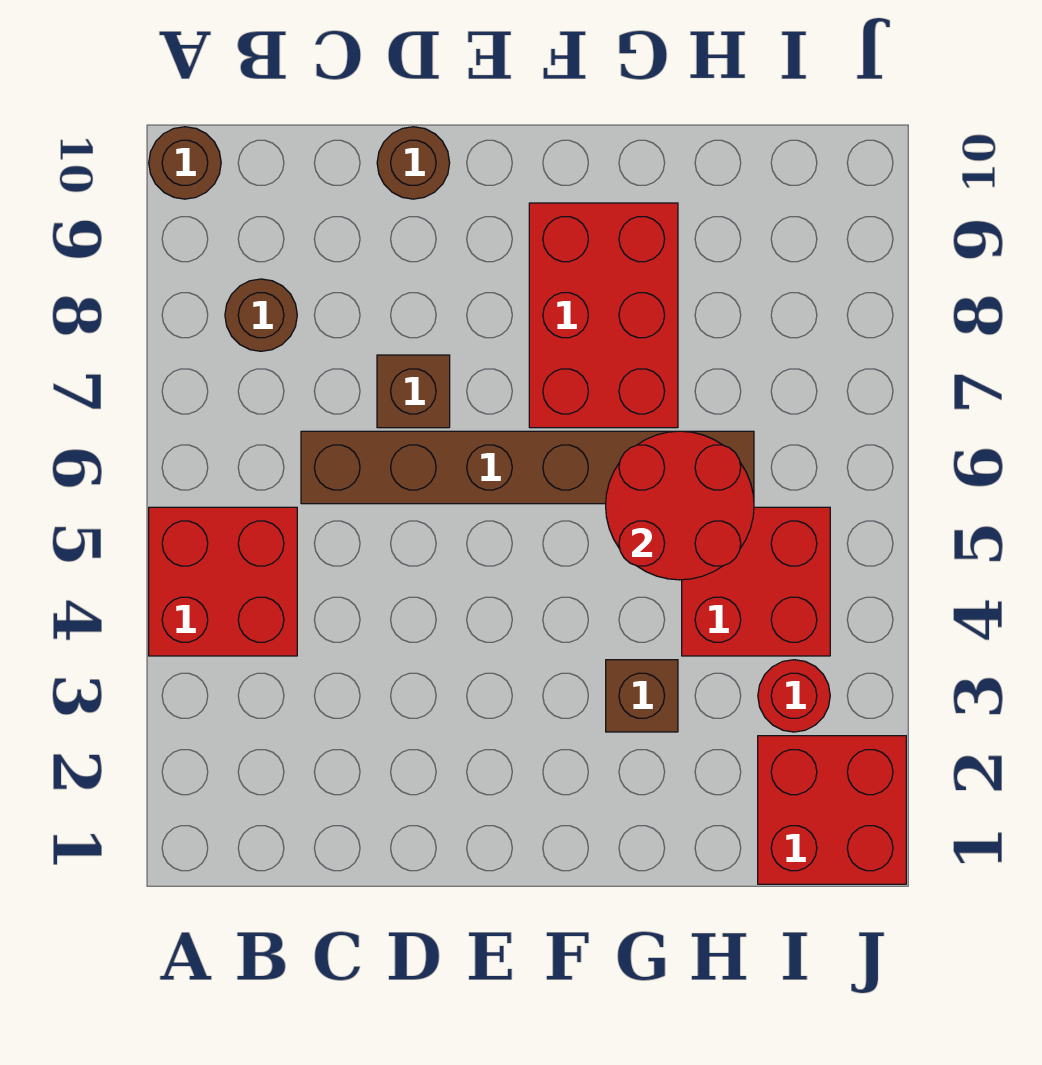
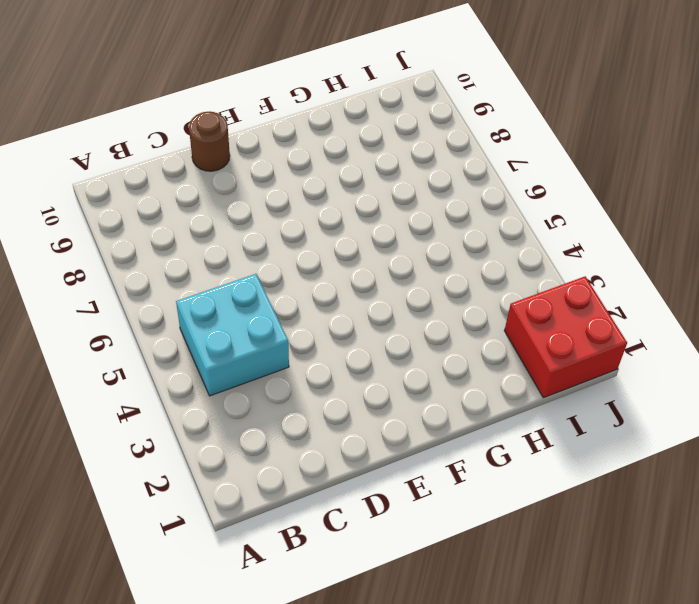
cyan 2x2 brick [176,274,289,396] -> red 2x2 brick [149,507,297,656]
none -> brown 1x1 round brick [149,127,221,199]
none -> brown 1x1 round brick [225,279,297,351]
none -> brown 1x6 brick [301,431,754,504]

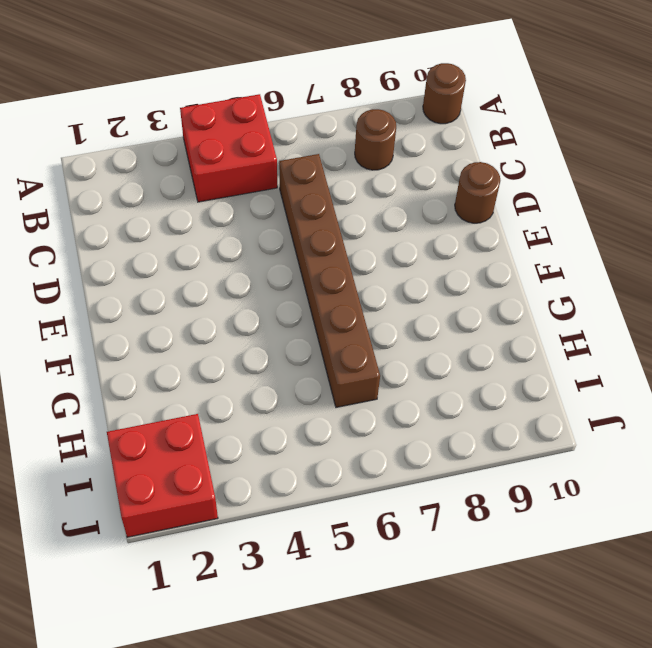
none -> brown 1x1 brick [377,355,450,428]
none -> red 2x3 brick [529,203,678,428]
none -> brown 1x1 brick [606,660,678,732]

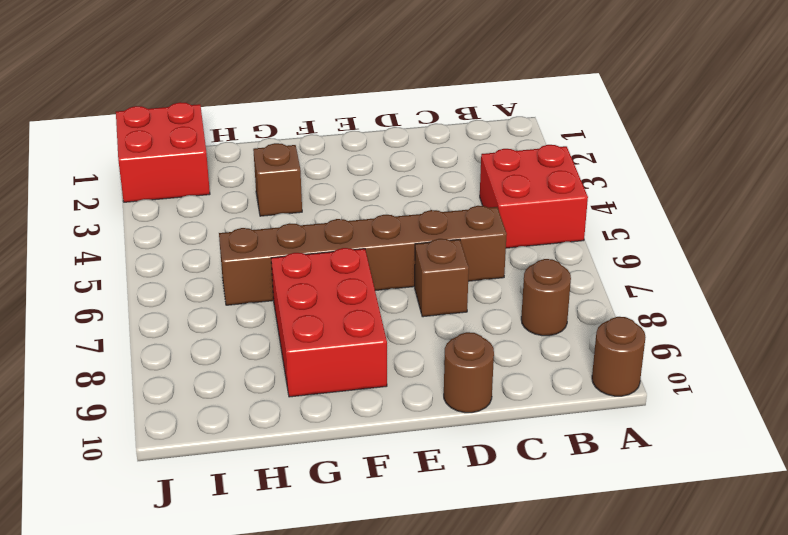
none -> red 2x2 brick [682,507,830,656]
none -> red 1x1 round brick [758,660,830,732]
none -> red 2x2 round brick [606,431,754,580]

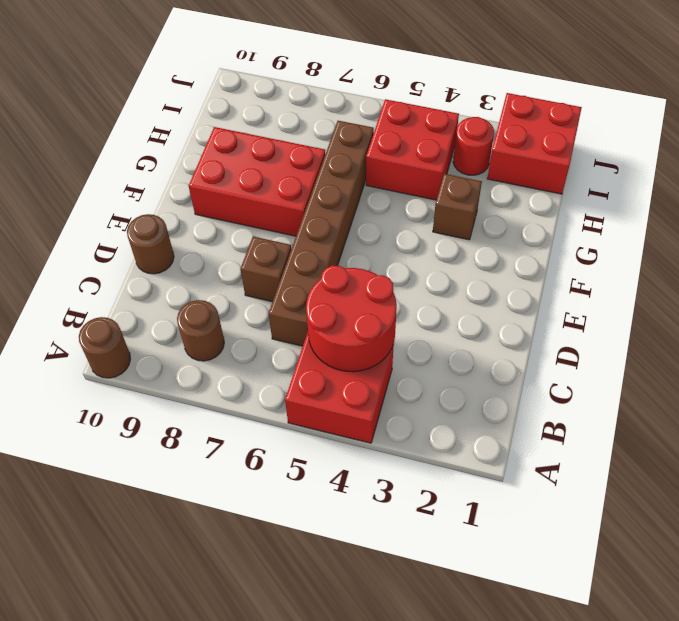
red 2x2 round brick [306,266,397,372] -> red 2x2 round brick moved to [606,431,754,580]

